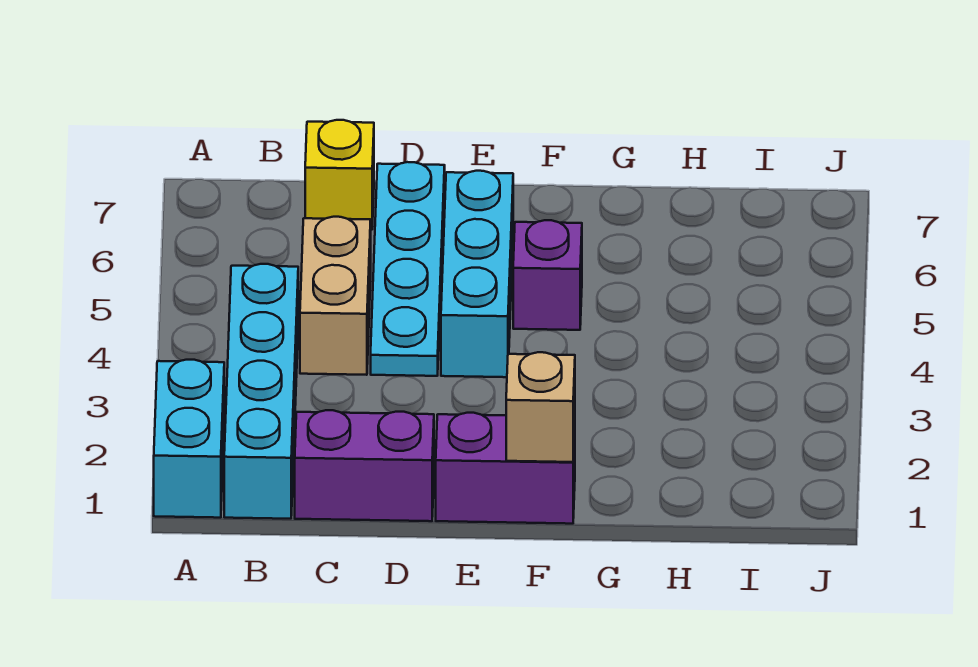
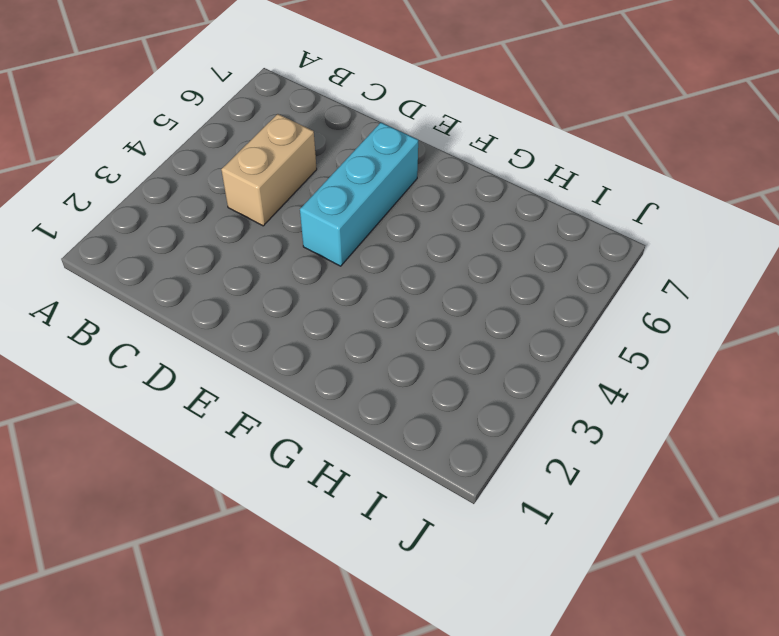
none -> cyan 1x2 brick [154,360,224,518]
none -> cyan 1x4 brick [224,264,298,519]

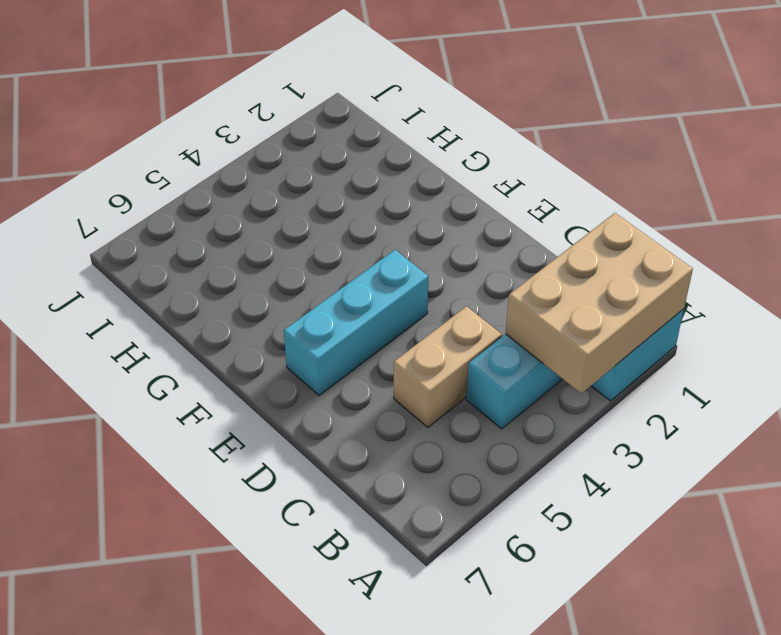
tan 2x3 brick [506,213,693,393] -> none
none -> purple 1x2 brick [295,410,434,521]
none -> yellow 1x1 brick [305,120,374,230]

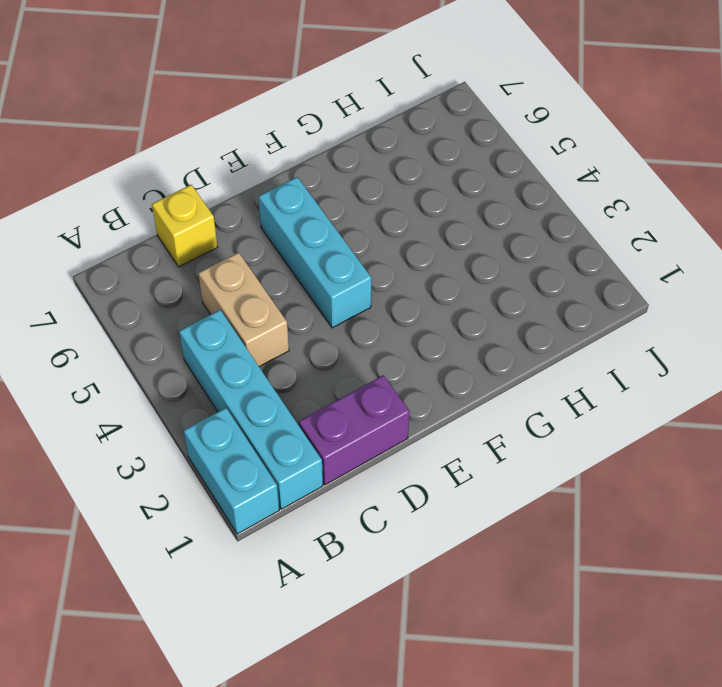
none -> cyan 1x4 plate [371,162,445,376]
none -> purple 1x2 brick [436,413,575,524]

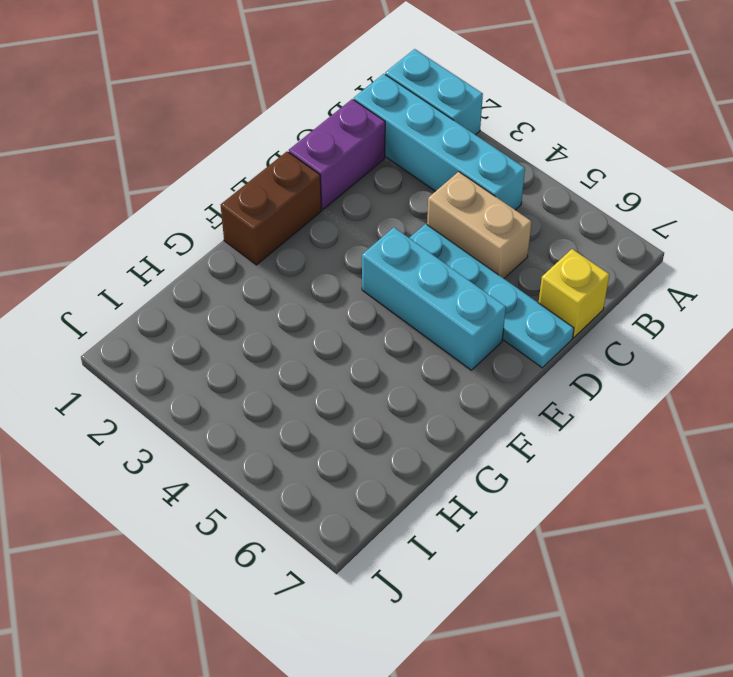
brown 1x2 brick [221,152,321,265] -> purple 1x2 brick [436,413,575,524]
none -> purple 1x1 brick [513,220,582,330]
none -> tan 1x1 brick [506,352,575,462]

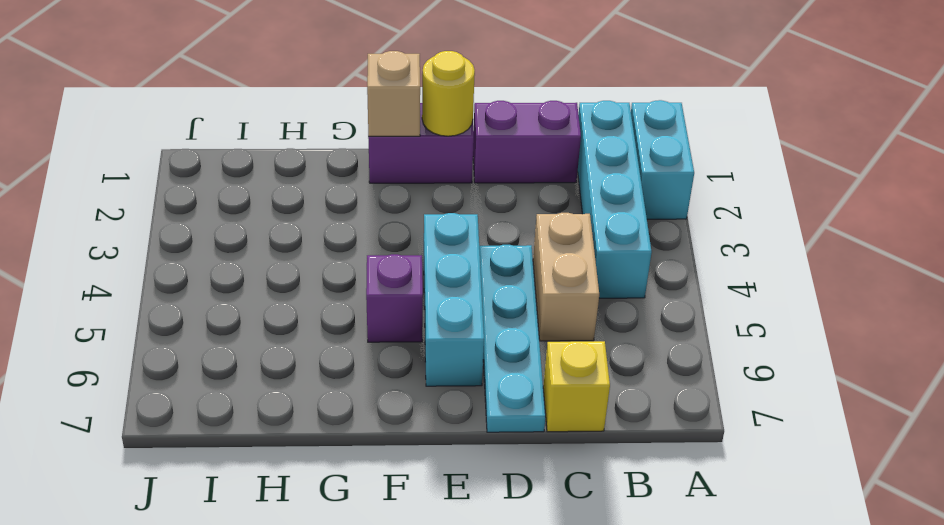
yellow 1x1 round brick [422,51,475,136] -> none

